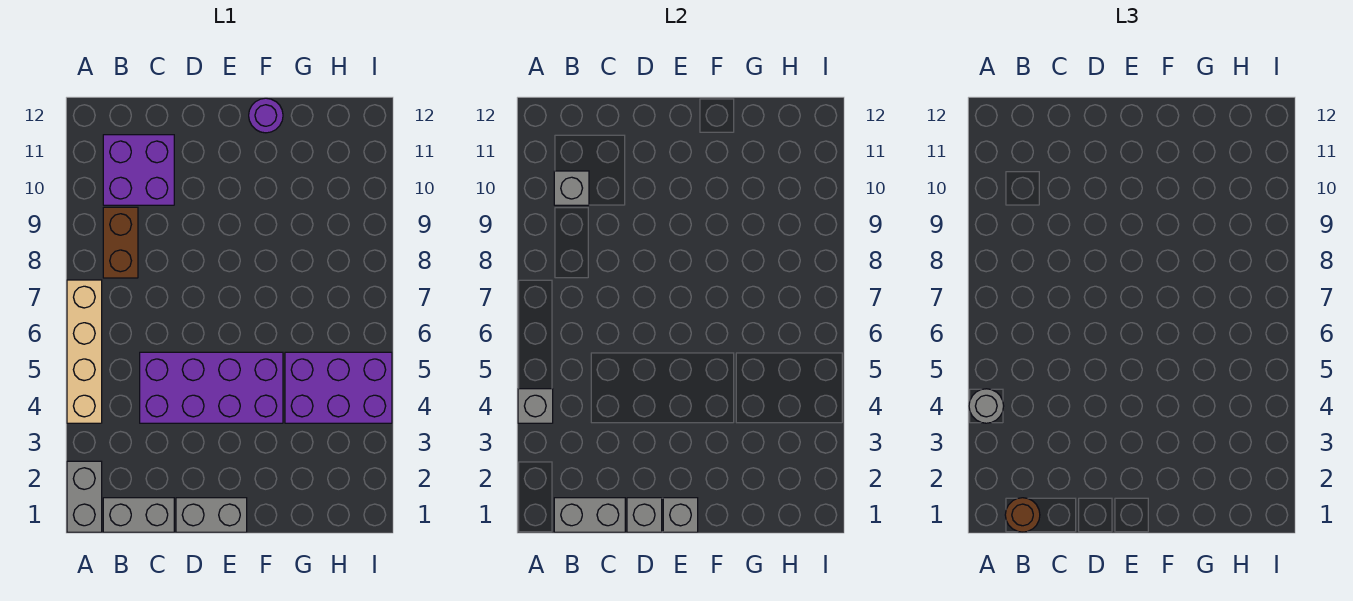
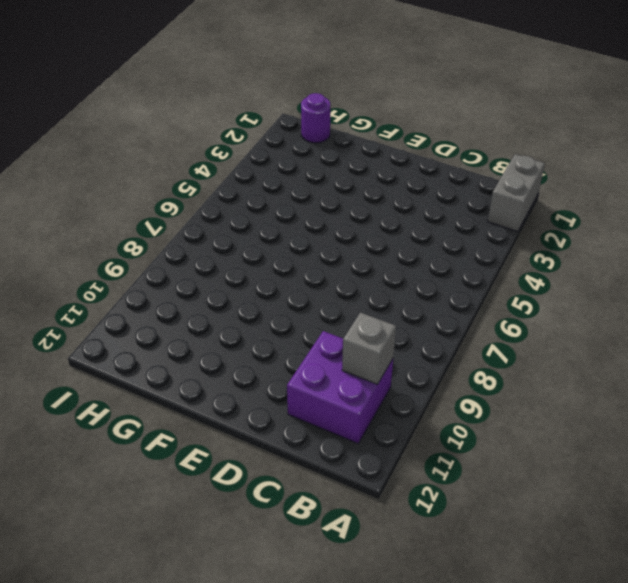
purple 1x1 round brick [301,93,330,143] -> purple 1x1 round brick moved to [249,98,283,133]
none -> tan 1x4 brick [67,280,102,423]
none -> grey 1x2 brick [103,498,174,532]
none -> brown 1x2 brick [103,207,138,278]

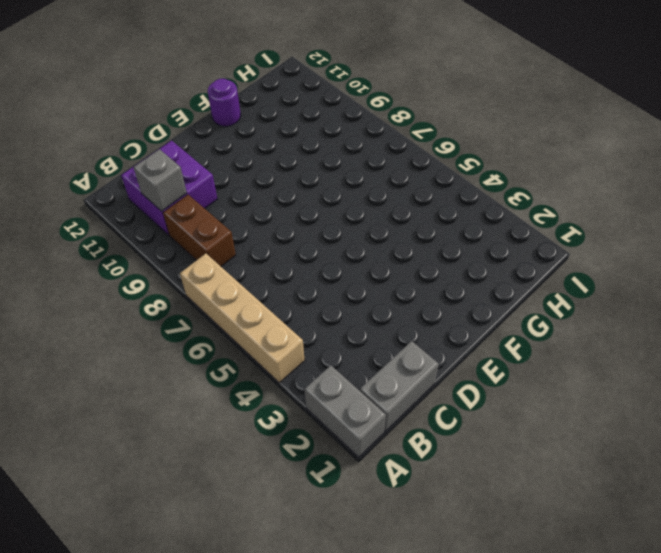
none -> purple 2x4 brick [140,352,283,423]
none -> grey 1x2 brick [176,498,247,532]
none -> purple 2x3 brick [285,352,392,423]

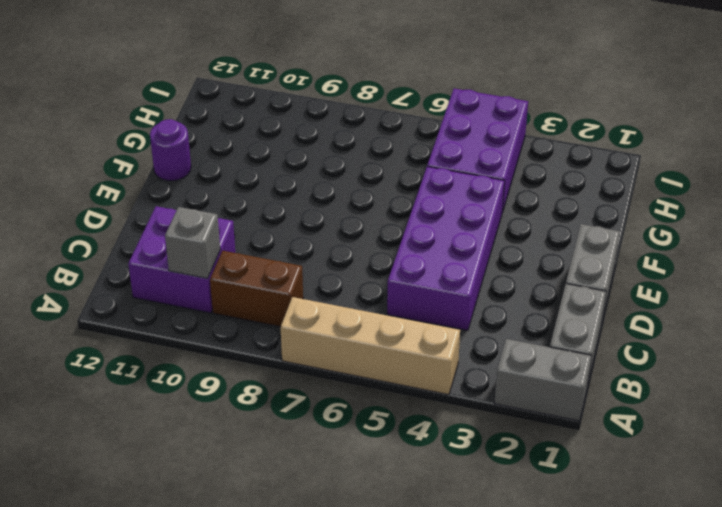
none -> grey 1x1 brick [518,389,553,423]
none -> grey 1x2 brick [554,498,625,532]
none -> grey 1x1 brick [627,498,662,532]

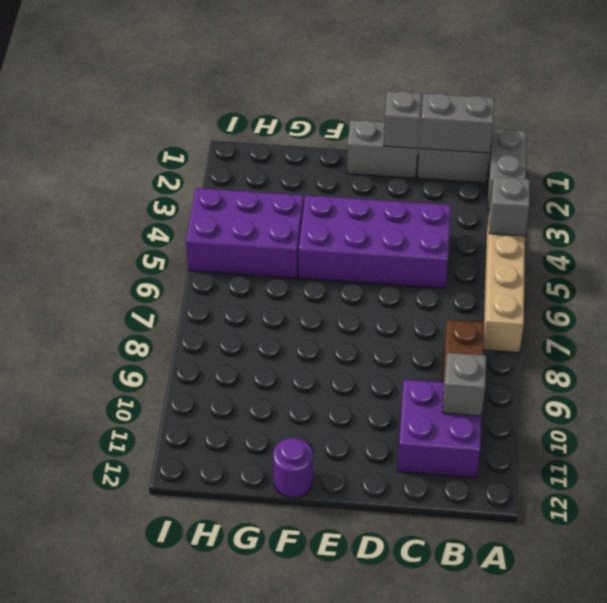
none -> grey 1x1 brick [663,498,698,532]
none -> grey 1x1 round brick [969,389,1004,423]
none -> brown 1x1 round brick [1005,498,1040,532]

